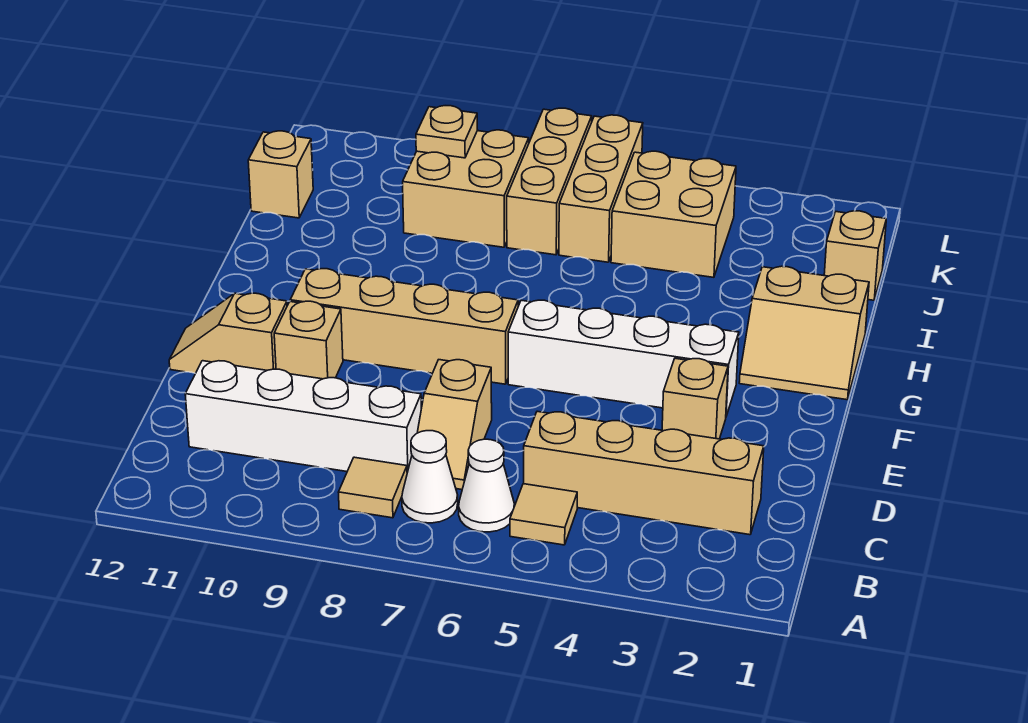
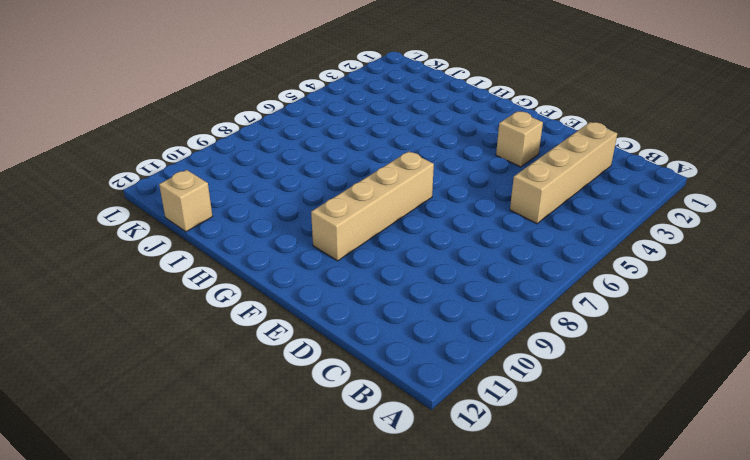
none -> tan 1x1 tile [510,484,577,545]
none -> white 1x1 cone [459,439,514,532]
none -> white 1x1 cone [402,431,458,523]

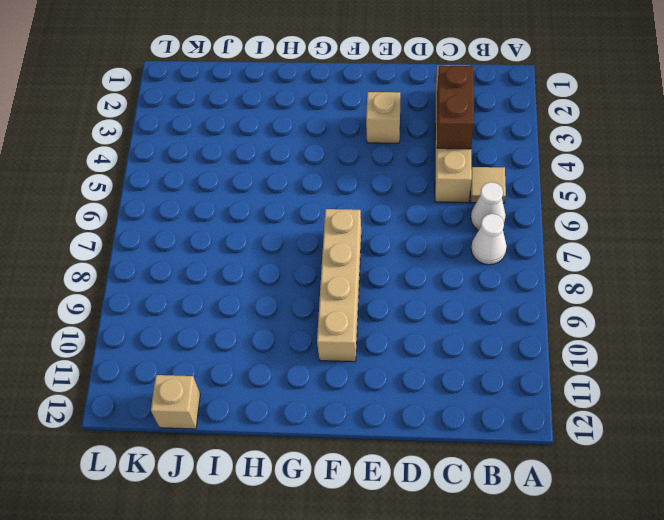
brown 1x2 brick [437,66,474,149] -> none
none -> tan 1x1 tile [338,457,407,518]
none -> tan 1x2 slope [417,360,492,490]
none -> white 1x4 brick [185,361,421,472]

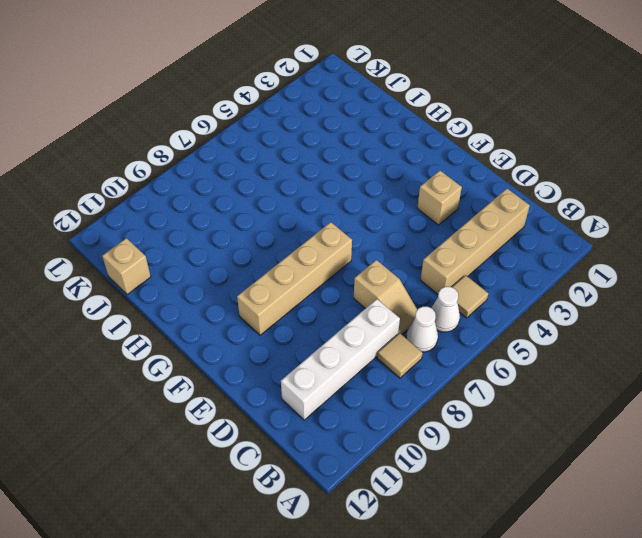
none -> tan 1x1 brick [274,301,343,379]
none -> tan 1x2 slope [169,293,287,373]
none -> white 1x4 brick [508,300,739,416]

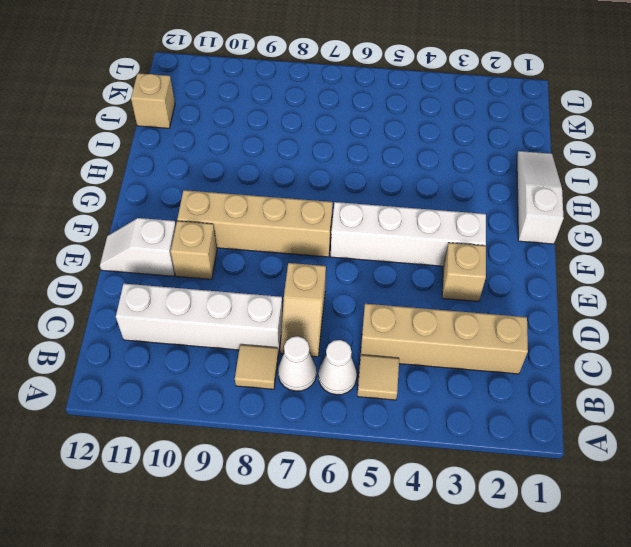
white 1x2 slope [100,218,176,276] -> tan 1x2 slope [169,293,287,373]
white 1x3 slope [517,151,563,244] -> tan 2x2 slope [739,266,869,400]
none -> tan 1x1 brick [824,211,886,300]
none -> tan 2x2 brick [611,151,736,277]
none -> tan 1x3 brick [559,115,643,262]

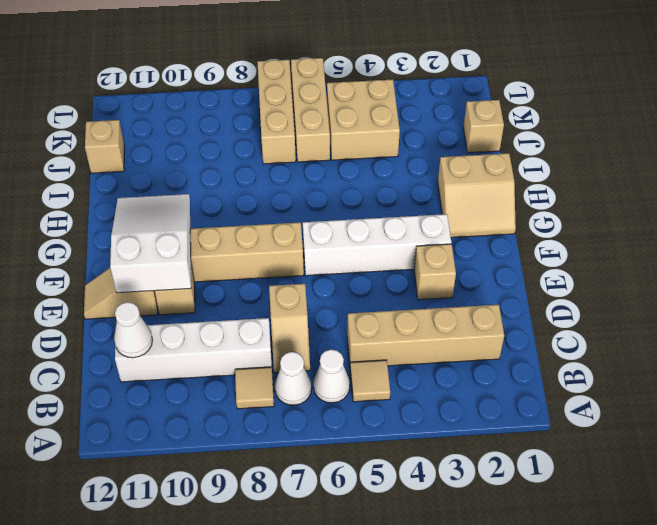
white 1x1 cone [114,302,152,358] -> none
white 2x3 slope [110,194,191,293] -> none
none -> tan 2x2 brick [403,130,529,247]
none -> tan 1x1 plate [416,106,478,158]

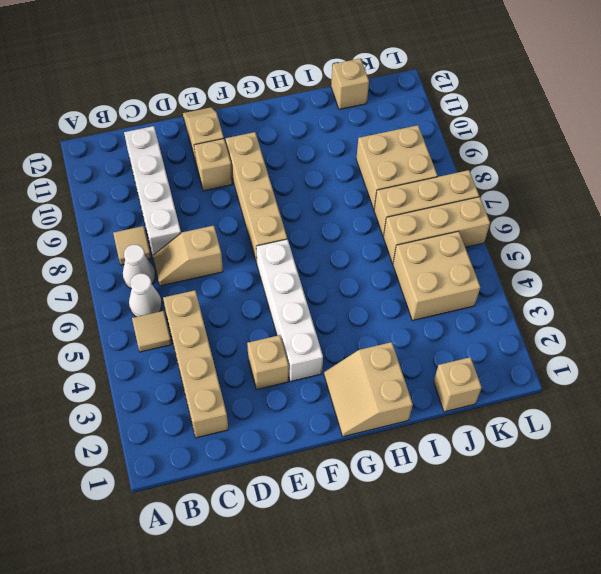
none -> tan 1x1 plate [416,106,478,158]

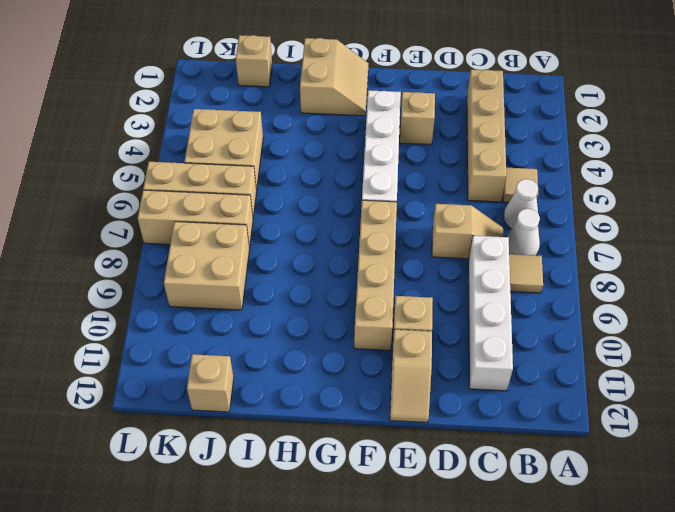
none -> tan 1x1 plate [416,106,478,158]

